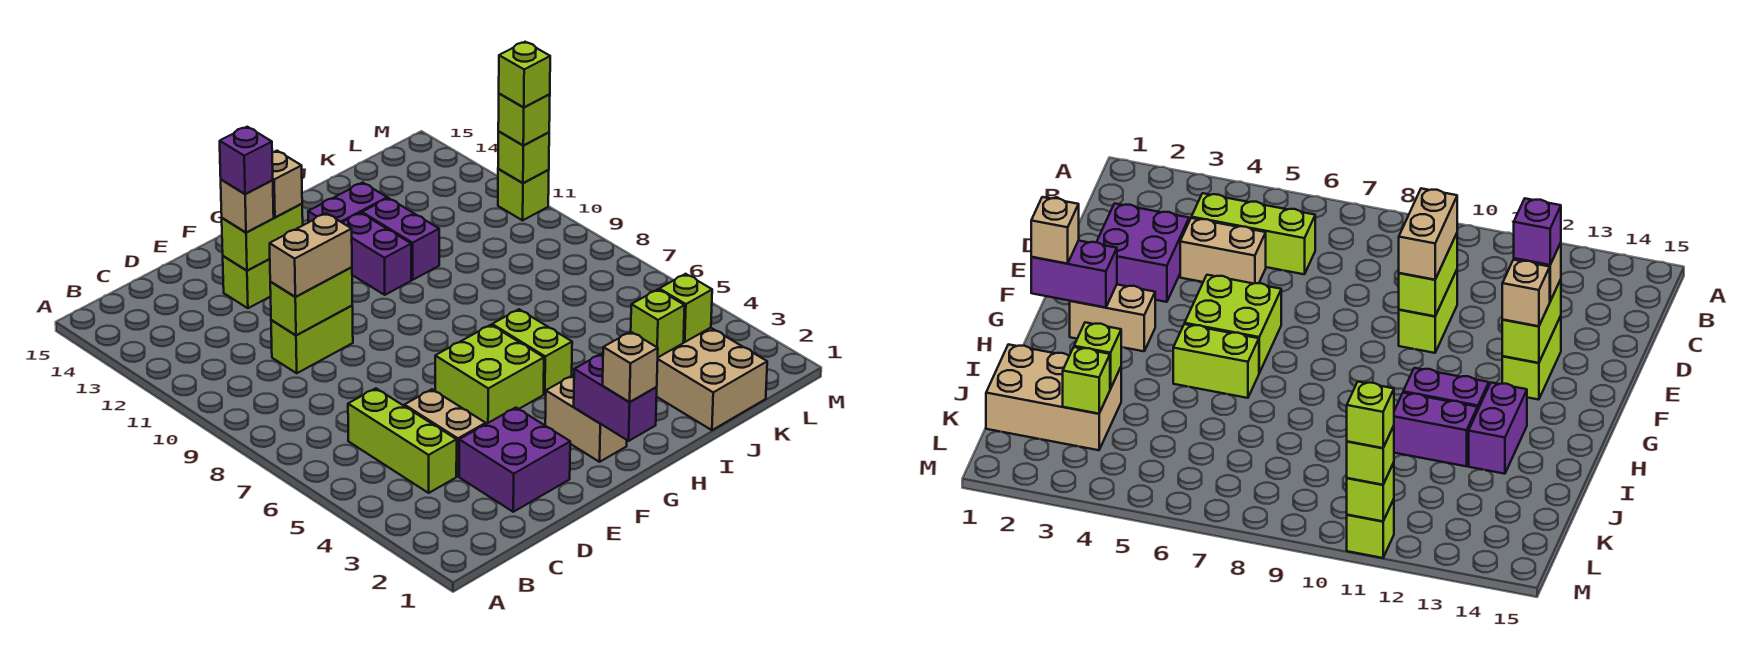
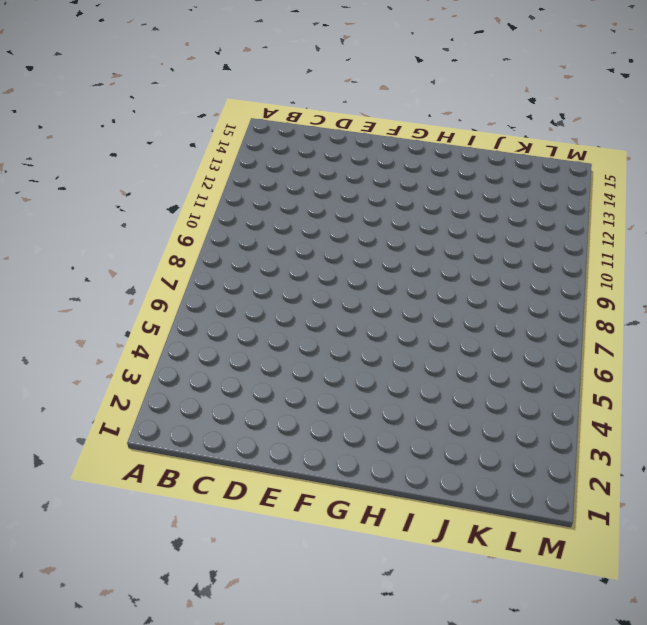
none -> lime 1x3 brick [348,388,457,493]
none -> purple 2x2 brick [459,408,570,512]
none -> tan 1x2 brick [404,389,486,476]

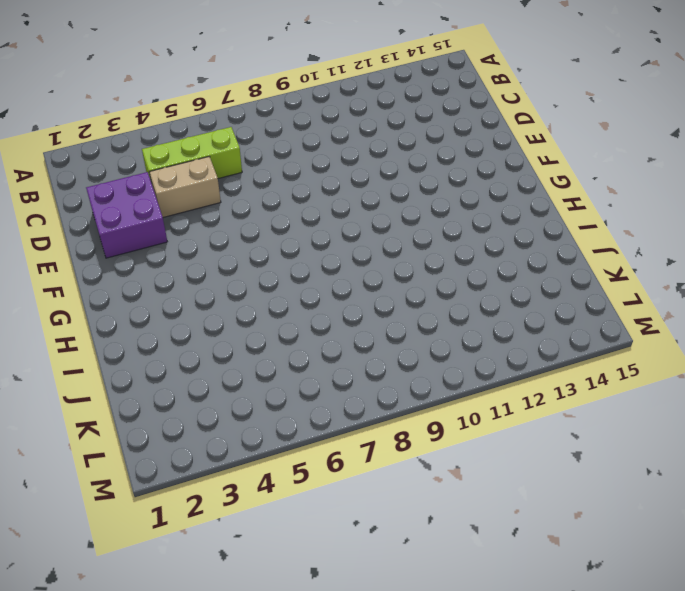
none -> lime 1x2 brick [271,306,353,373]
none -> lime 1x2 brick [223,256,271,308]
none -> lime 2x2 brick [435,325,544,424]

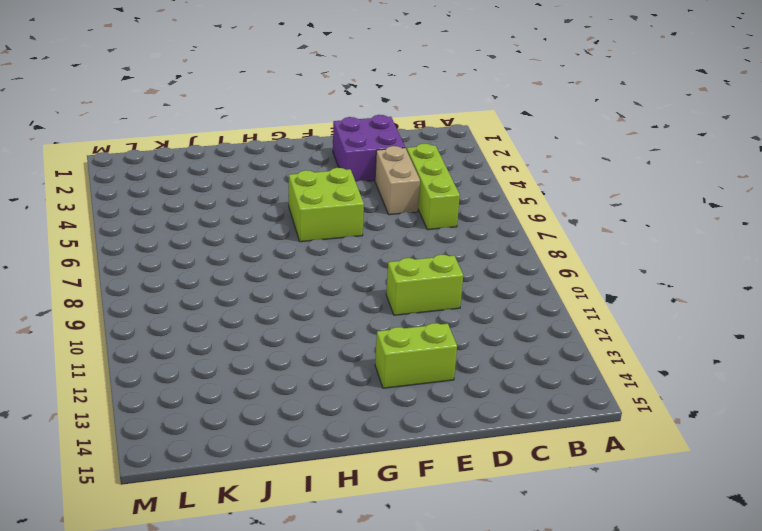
none -> tan 1x2 brick [545,375,627,462]
none -> lime 1x2 brick [492,309,572,394]
none -> purple 1x2 brick [342,213,411,295]

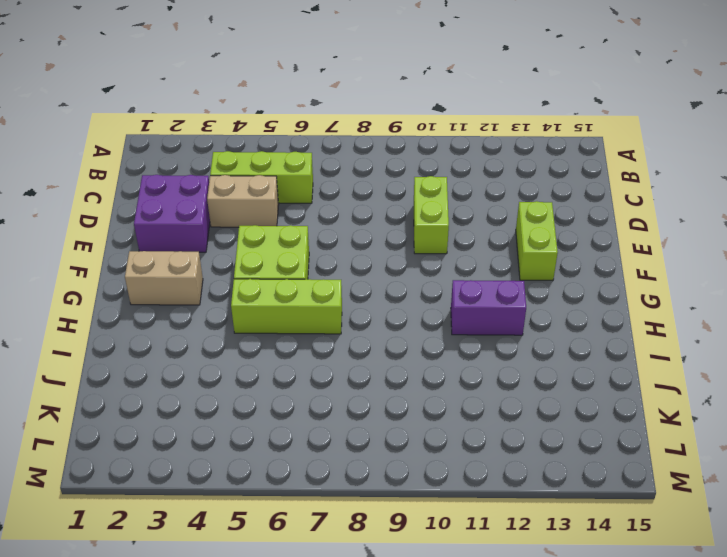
lime 1x3 brick [231,279,342,334] -> lime 1x2 brick [492,309,572,394]
none -> purple 1x2 brick [308,183,387,222]
none -> purple 1x2 brick [362,198,439,280]
none -> tan 2x3 brick [657,328,767,430]

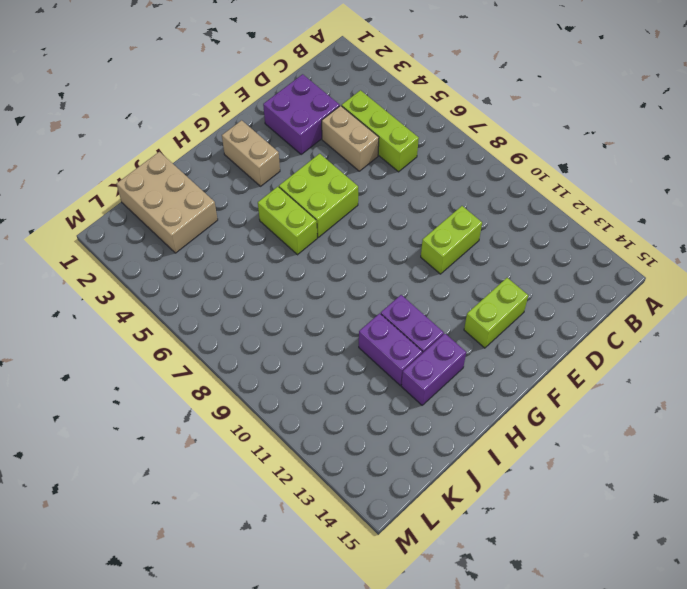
none -> lime 1x1 brick [498,169,549,220]
none -> lime 1x2 brick [270,267,352,335]
none -> lime 1x2 brick [222,204,303,271]

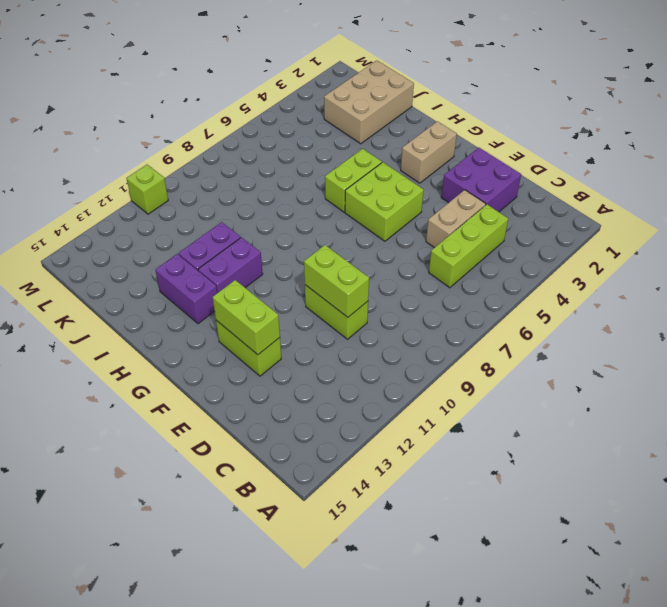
none -> purple 1x2 brick [574,354,657,441]
none -> lime 1x1 brick [631,289,685,357]
none -> lime 1x1 brick [659,274,712,342]

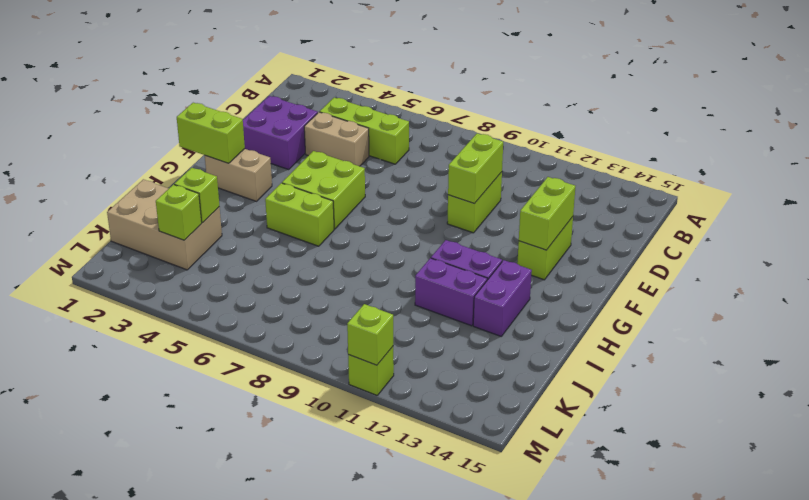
lime 1x2 brick [177,103,245,163] -> purple 1x2 brick [574,354,657,441]
none -> tan 1x2 brick [270,213,352,297]
none -> tan 1x1 brick [221,180,274,232]
none -> tan 1x1 brick [272,151,302,217]

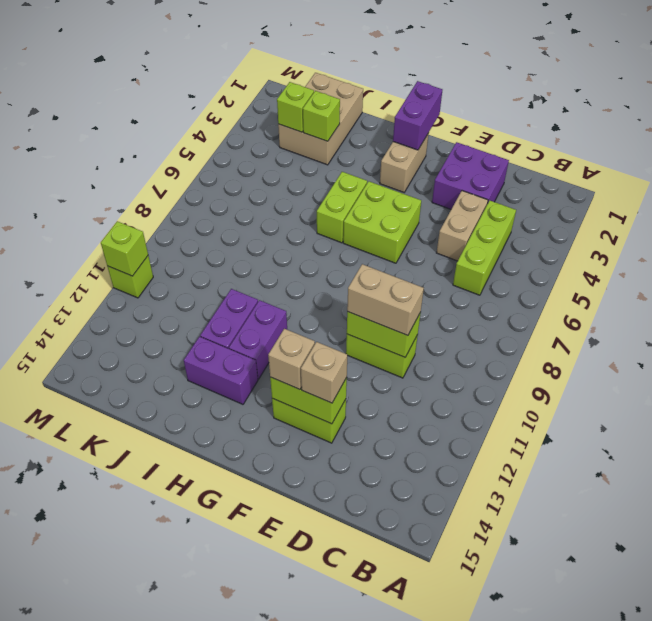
none -> tan 1x1 brick [603,332,658,402]
none -> lime 1x1 brick [498,94,550,145]
none -> purple 1x1 brick [220,127,273,194]

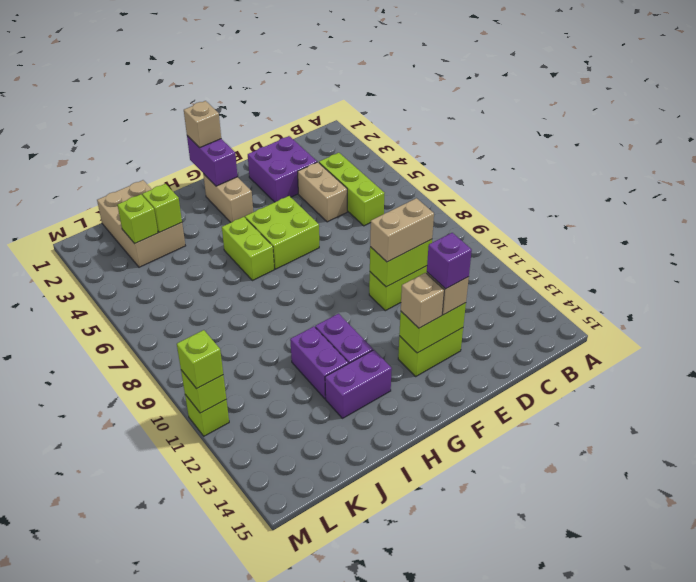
none -> lime 1x1 brick [499,42,550,107]

